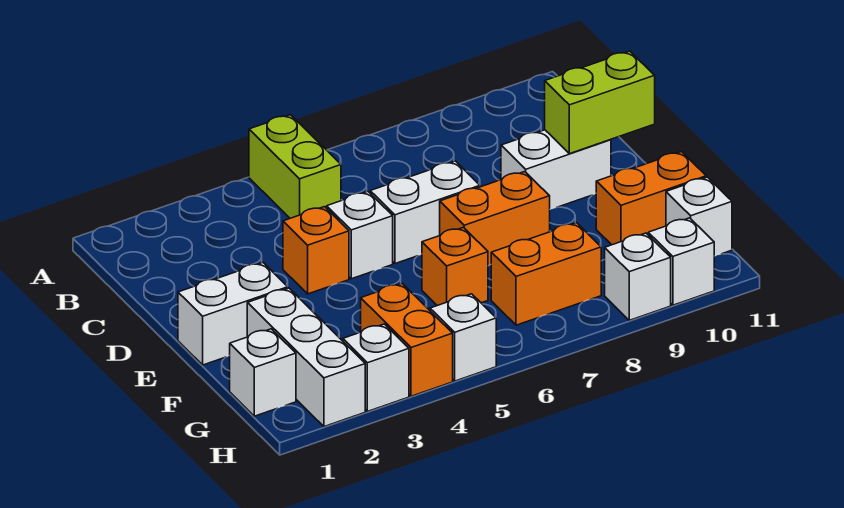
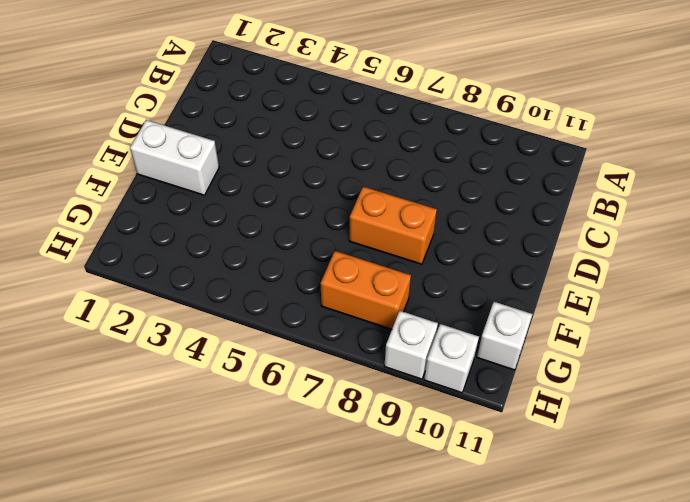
none -> lime 1x2 brick [249,115,341,218]
none -> orange 1x1 brick [283,207,349,294]
none -> white 1x1 brick [327,192,393,279]

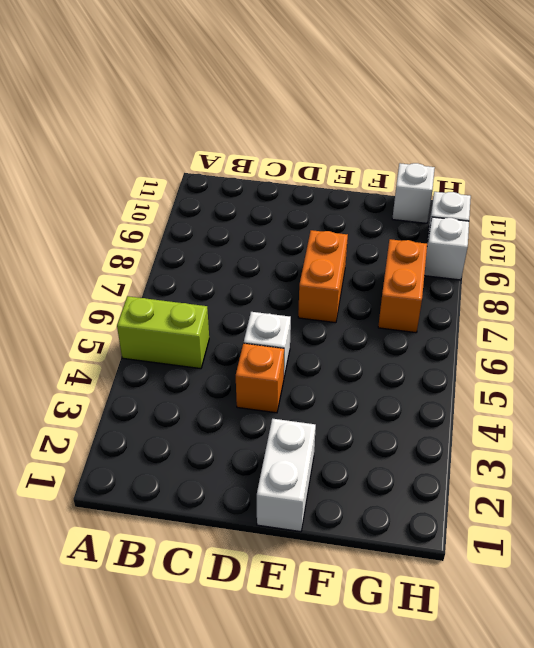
none -> white 1x2 brick [370,161,480,264]
none -> white 1x2 brick [501,130,611,209]
none -> white 1x3 brick [247,288,365,427]

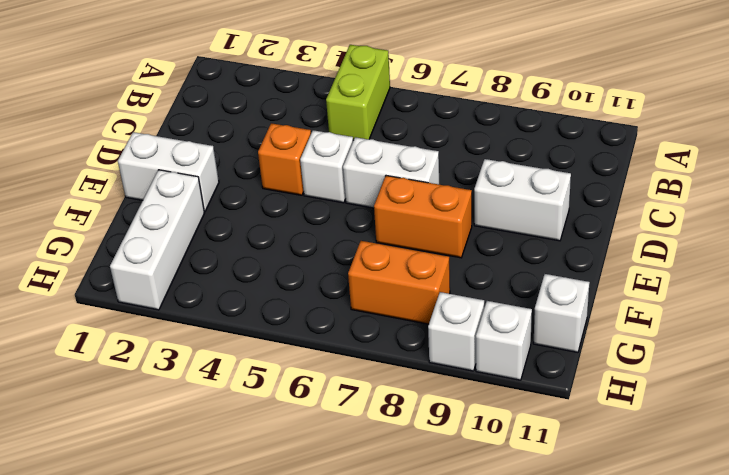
none -> orange 1x1 brick [422,227,488,306]
none -> orange 1x2 brick [596,152,706,245]
none -> white 1x1 brick [230,329,296,416]

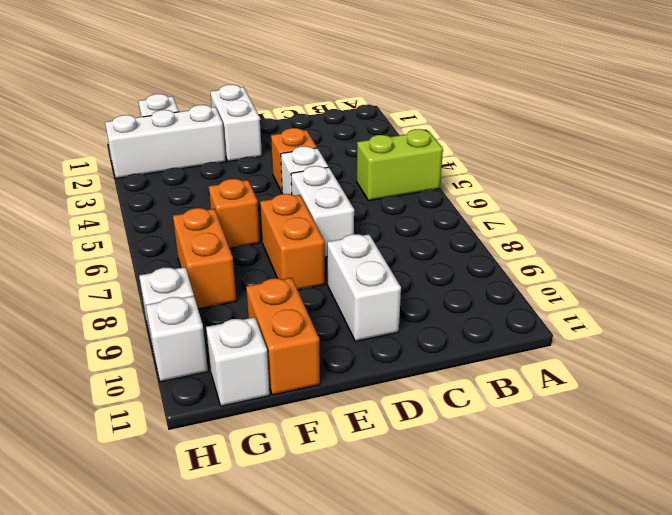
none -> orange 1x2 brick [361,283,453,396]
none -> white 1x1 brick [343,324,409,411]
none -> white 1x1 brick [430,294,496,381]

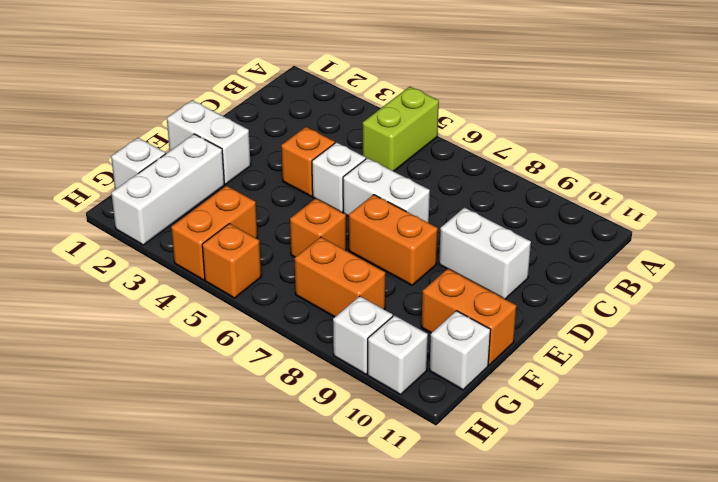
orange 1x1 brick [202,224,261,298] -> white 1x1 brick [430,294,496,381]
none -> white 1x1 brick [343,324,409,411]
none -> lime 1x2 brick [545,51,655,154]

